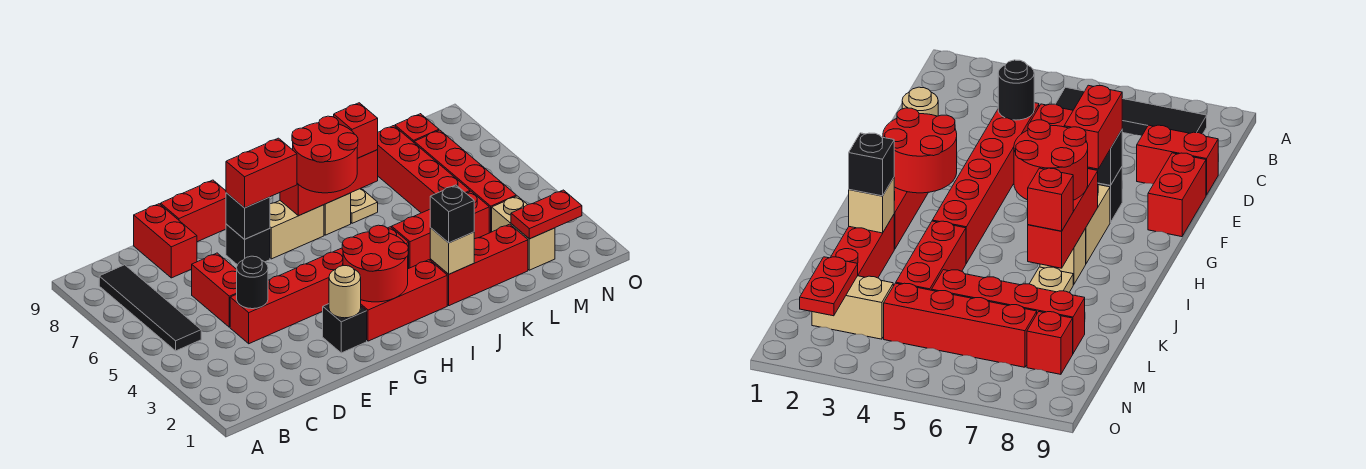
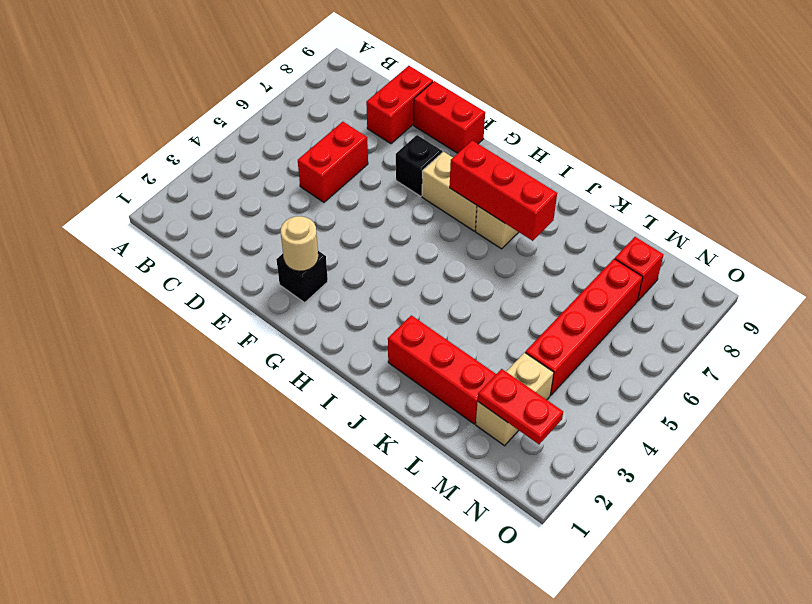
none -> black 1x4 tile [99,265,201,351]
none -> red 1x6 brick [230,227,409,344]
none -> red 1x3 brick [361,260,447,341]

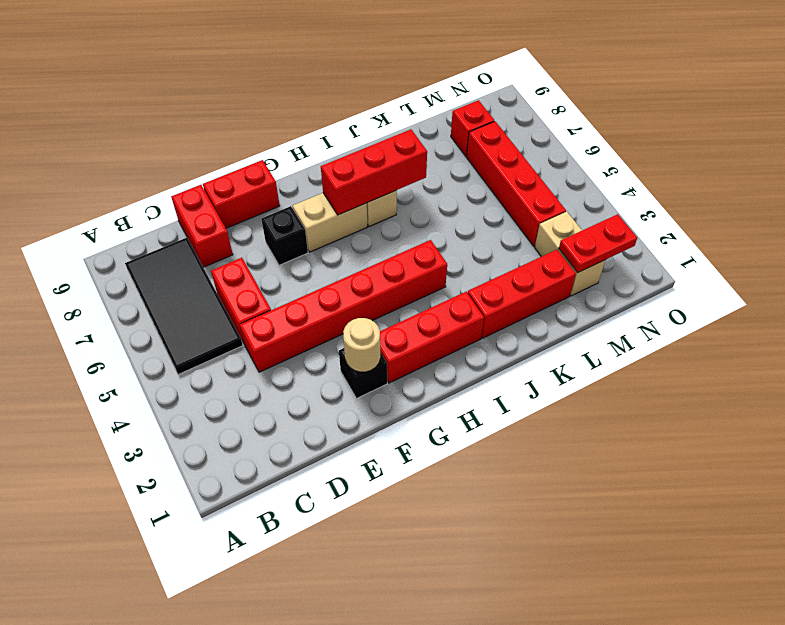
black 2x4 tile [125,238,243,375] -> black 1x4 tile [99,265,201,351]
none -> red 1x3 brick [392,191,489,268]
none -> tan 1x1 plate [351,188,378,223]
none -> red 1x4 brick [378,126,470,213]

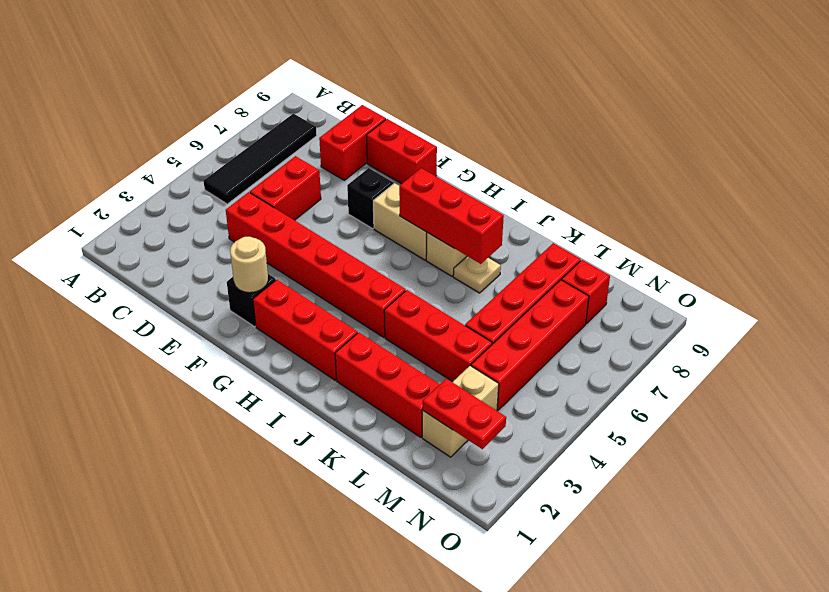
none -> black 1x1 round brick [237,256,268,309]
none -> black 1x1 brick [226,193,270,239]
none -> red 2x2 round brick [342,225,408,302]

